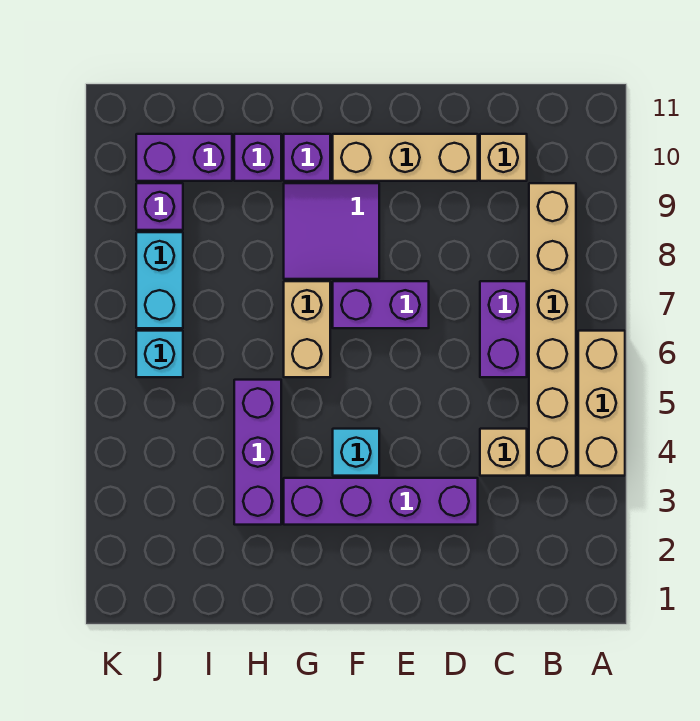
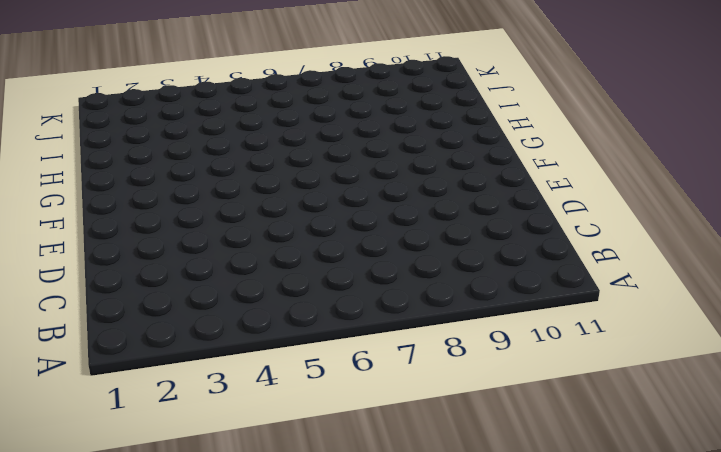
none -> tan 1x3 brick [578,331,625,476]
none -> tan 1x6 brick [529,183,576,476]
none -> tan 1x1 brick [480,429,527,476]

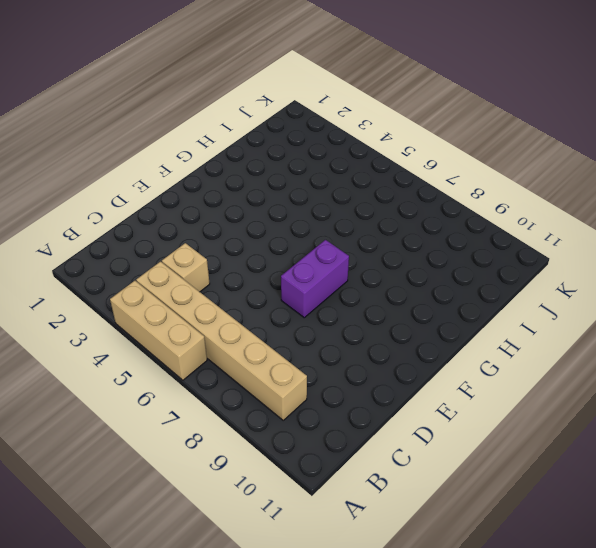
none -> purple 1x2 brick [480,281,527,377]
none -> tan 1x1 brick [480,134,527,181]
none -> purple 1x4 brick [284,478,478,525]

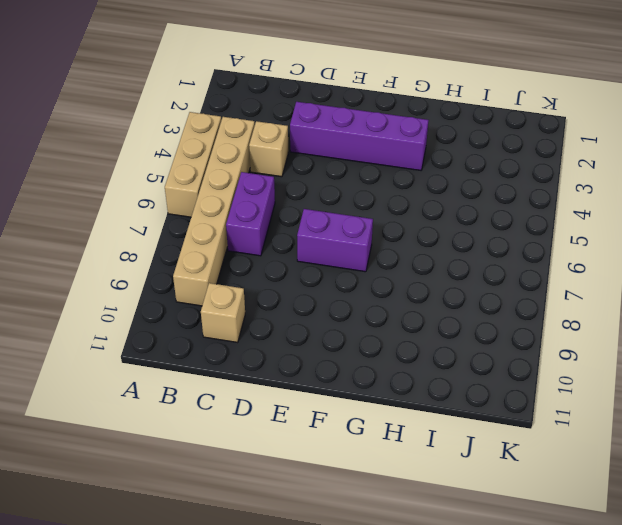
none -> tan 1x3 brick [333,134,478,181]
none -> cyan 1x1 brick [333,429,379,476]
none -> purple 2x2 tile [284,183,379,279]

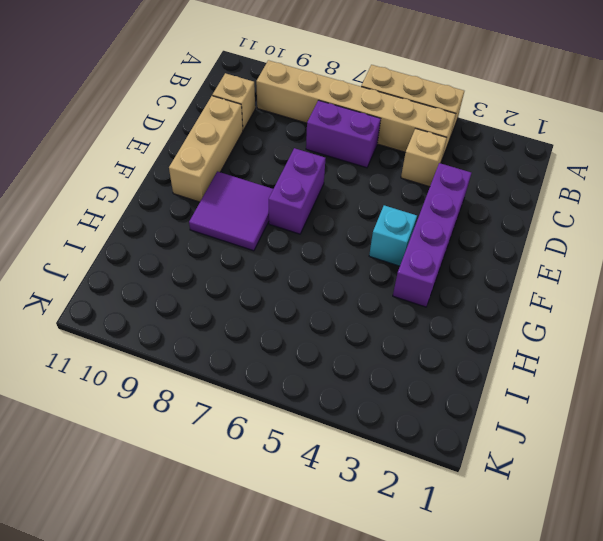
none -> tan 1x2 brick [284,281,330,377]
none -> purple 1x1 brick [284,134,330,181]
none -> purple 1x3 brick [234,380,281,525]

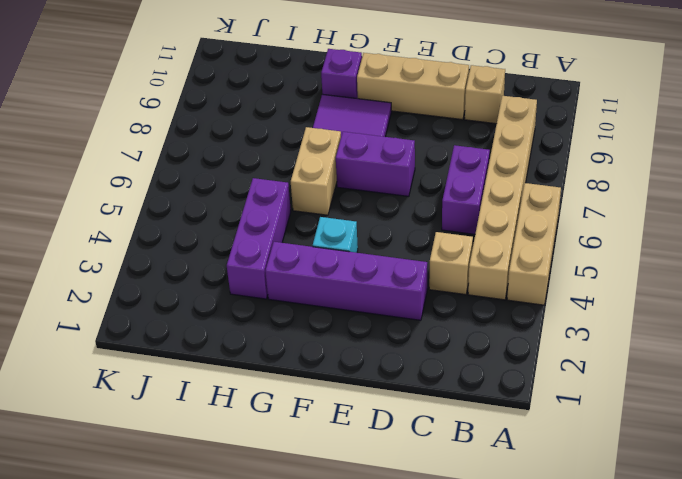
none -> purple 1x1 brick [234,134,281,181]
none -> purple 1x2 brick [136,134,232,181]
none -> cyan 1x1 brick [136,331,183,377]

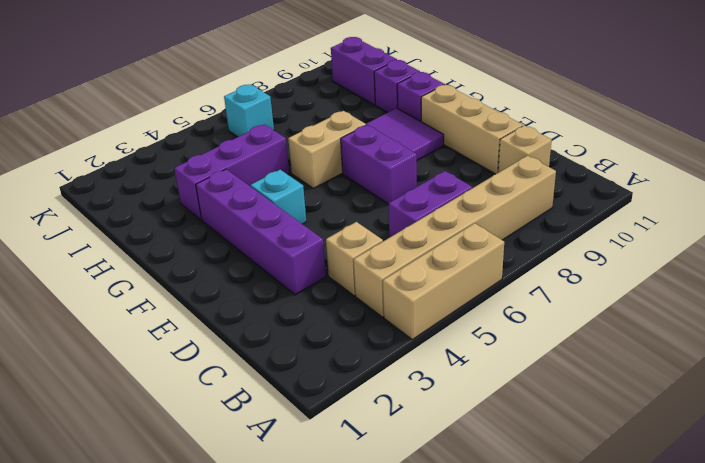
none -> cyan 1x2 brick [136,232,183,328]
none -> purple 1x1 brick [136,183,183,230]

